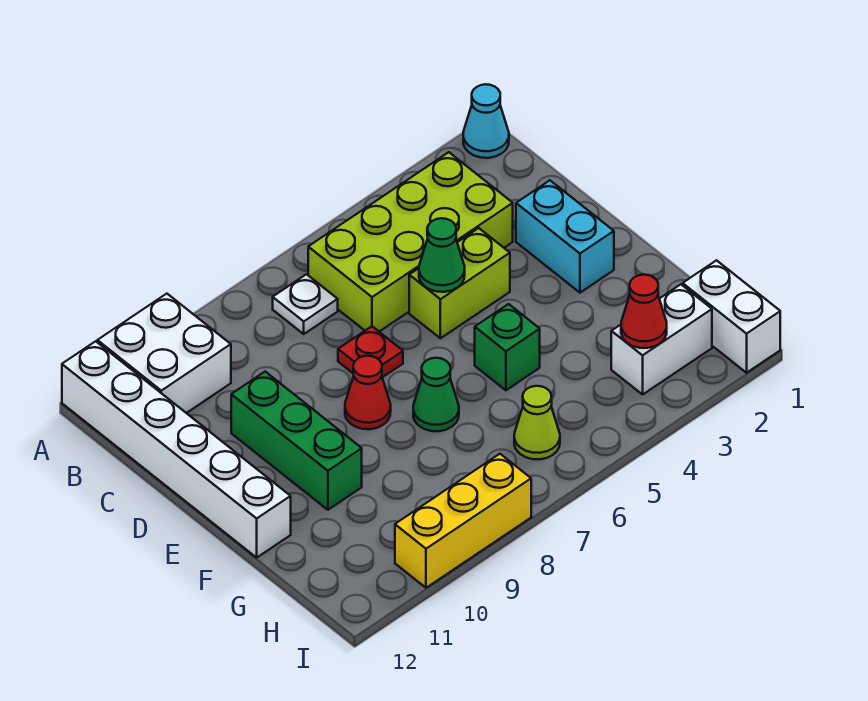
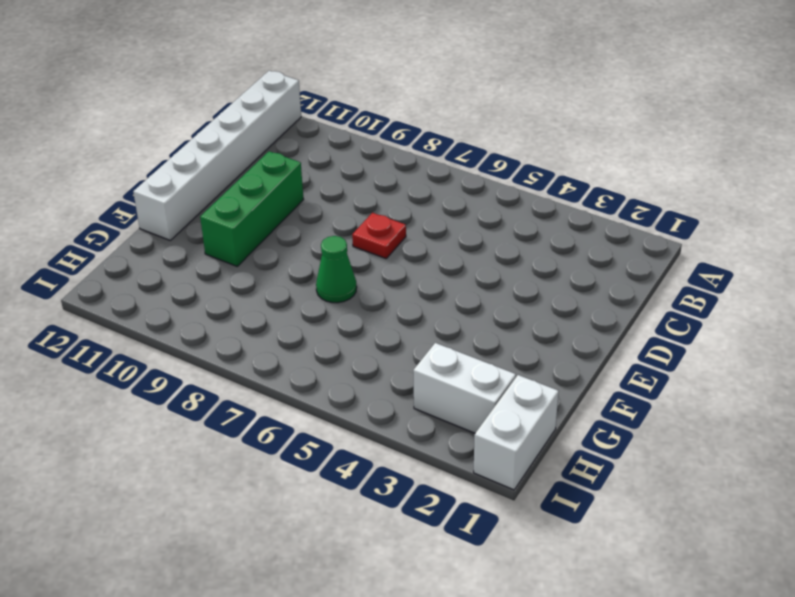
none -> cyan 1x1 cone [463,84,509,158]
none -> white 2x2 brick [97,294,231,413]
none -> lime 2x4 brick [308,152,513,332]

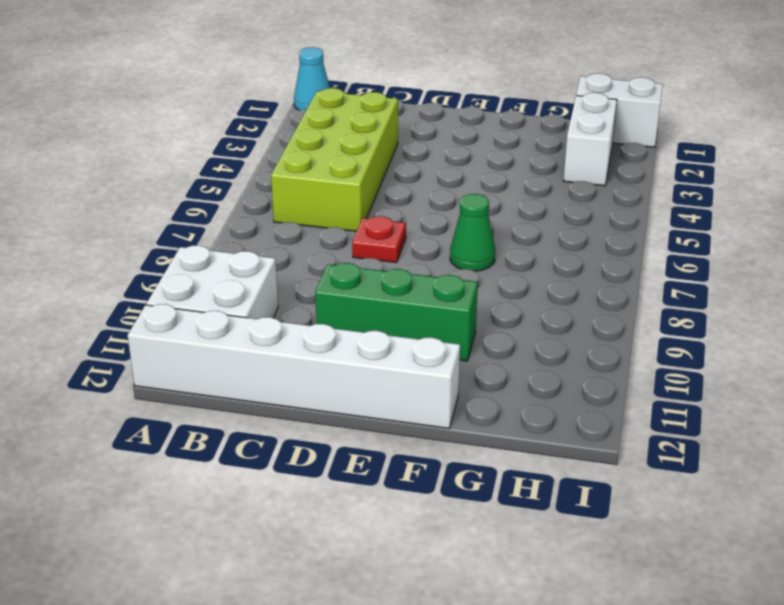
none -> white 1x1 plate [273,274,338,334]
none -> cyan 1x2 brick [516,180,614,293]
none -> lime 1x2 brick [409,228,510,338]

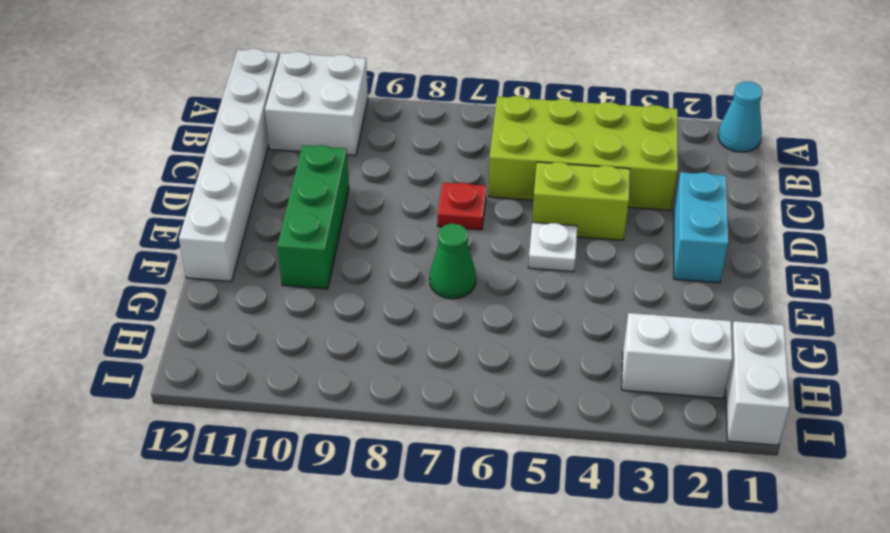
white 1x1 plate [528,223,577,272] -> white 1x1 plate moved to [273,274,338,334]
none -> red 1x1 cone [345,356,391,429]
none -> green 1x1 brick [475,304,540,390]
none -> lime 1x1 cone [514,386,560,459]

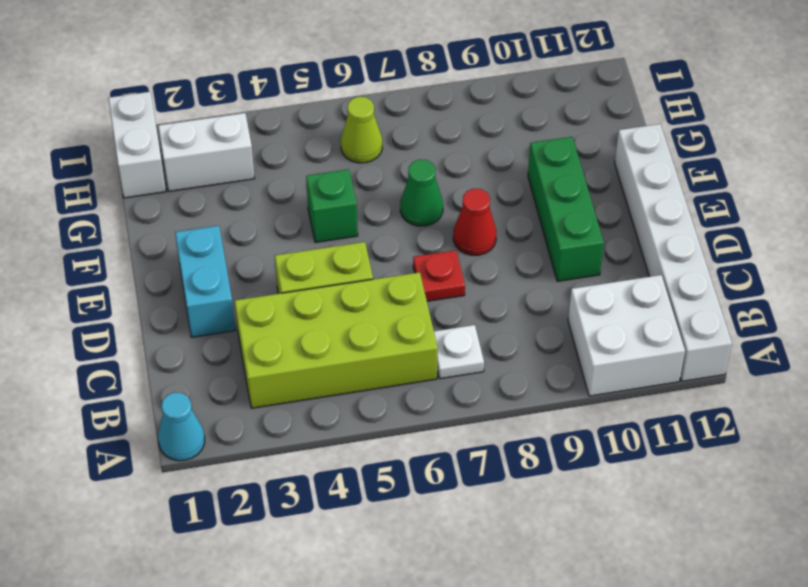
none -> yellow 1x3 brick [395,454,531,588]
none -> green 1x1 cone [419,218,465,292]
none -> red 1x1 cone [621,275,667,348]

